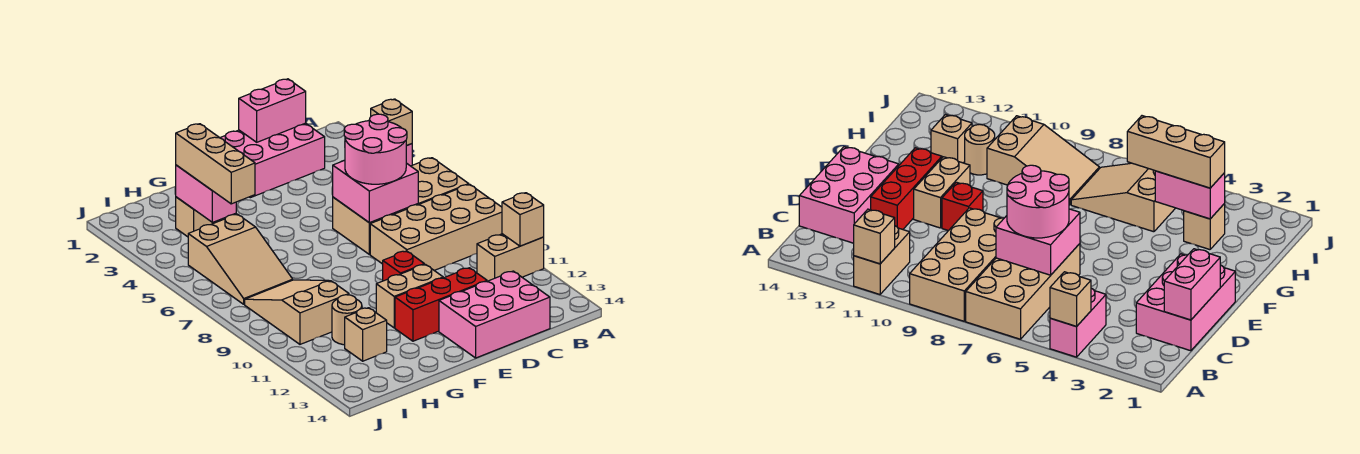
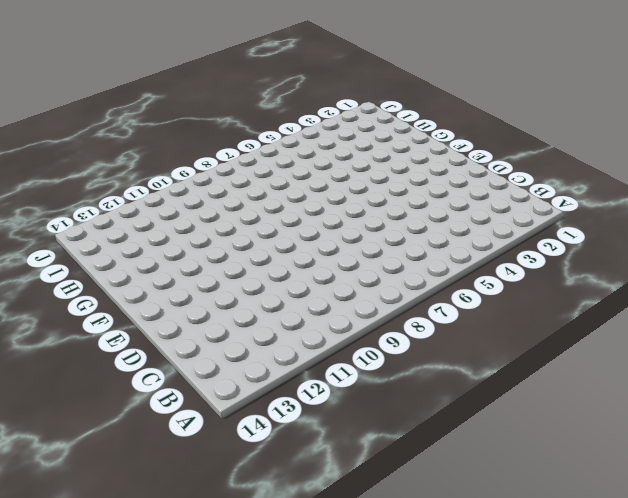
none -> pink 1x2 brick [1050,288,1106,357]
none -> tan 2x4 brick [333,158,469,254]
none -> tan 2x4 brick [370,184,502,271]

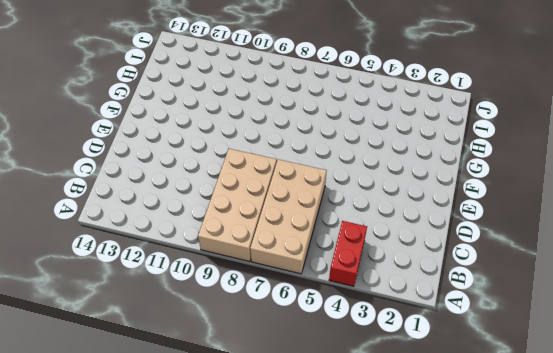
red 1x2 brick [329,221,367,286] -> pink 1x2 brick [1050,288,1106,357]
none -> tan 1x2 brick [477,234,544,281]
none -> pink 2x3 brick [220,123,325,198]
none -> pink 2x3 brick [439,271,550,358]

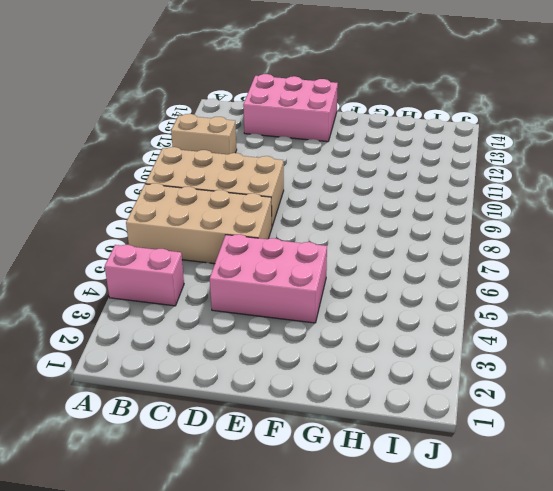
pink 2x3 brick [210,234,327,323] -> pink 2x3 brick moved to [220,123,325,198]
none -> red 1x3 brick [395,268,487,341]
none -> red 1x1 brick [383,251,424,281]
none -> tan 1x2 brick [376,264,443,328]

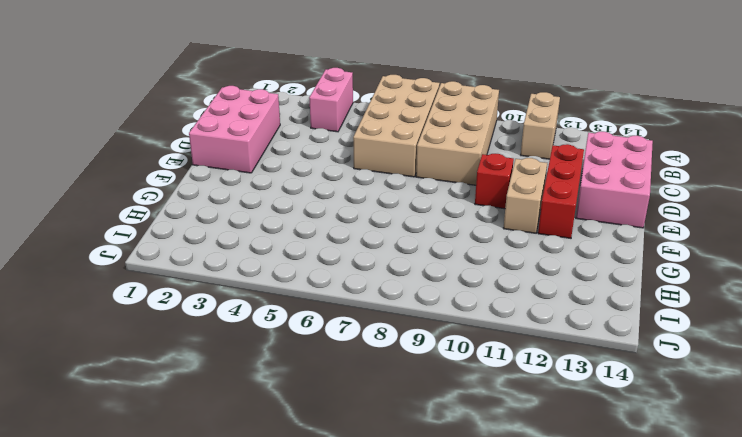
none -> tan 1x1 brick [176,197,218,237]
none -> tan 2x3 slope [188,214,293,304]
none -> tan 2x3 slope [245,280,349,344]

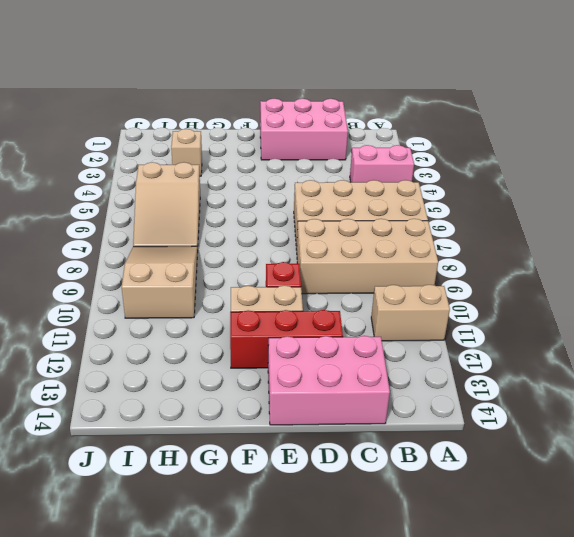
none -> tan 1x1 round brick [332,295,362,345]
none -> tan 1x1 brick [345,308,387,361]
none -> tan 1x1 brick [371,99,412,146]

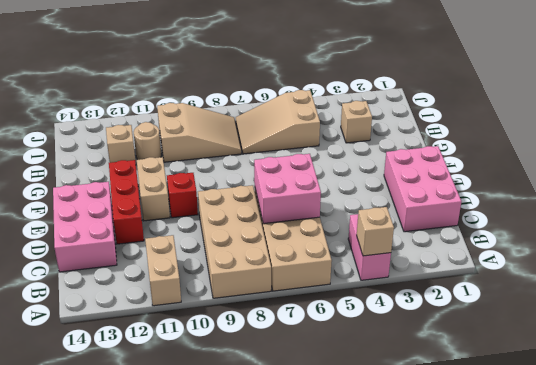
none -> tan 1x1 brick [502,193,544,246]
none -> pink 1x2 brick [239,79,306,142]
none -> pink 1x2 brick [175,165,236,222]

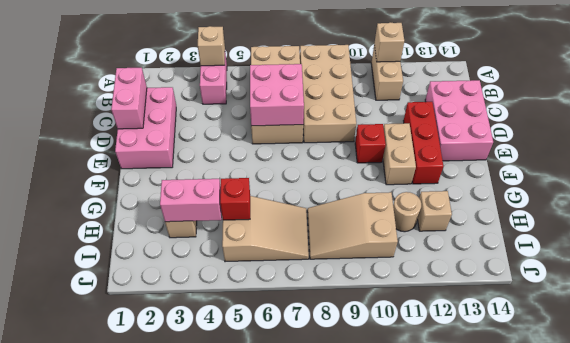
red 1x1 brick [220,178,250,220] -> none
none -> pink 2x2 round brick [344,114,407,184]
none -> tan 1x3 brick [176,124,255,204]

